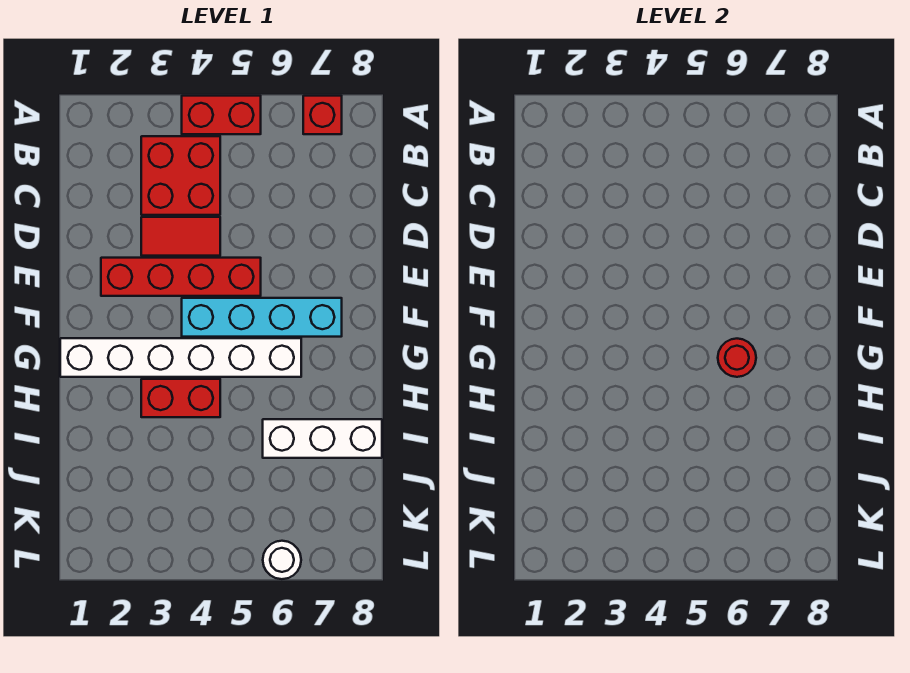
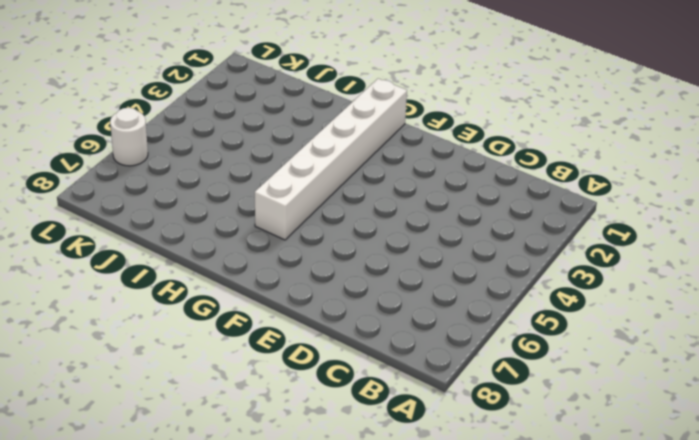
none -> red 1x2 brick [182,96,261,134]
none -> red 1x1 brick [303,96,342,134]

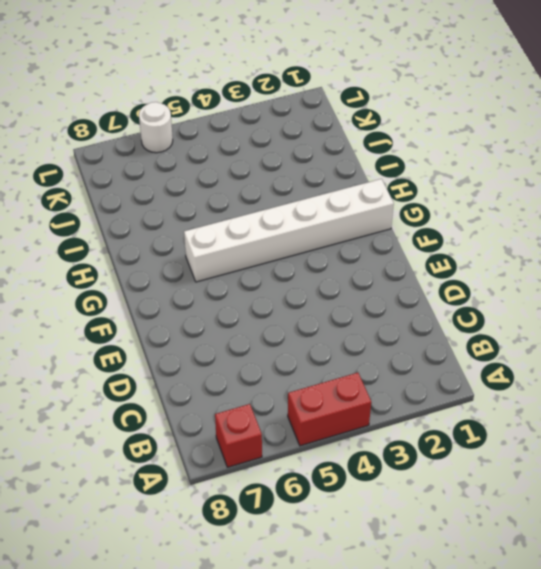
none -> red 2x2 brick [141,136,220,215]
none -> red 1x2 tile [141,217,220,256]

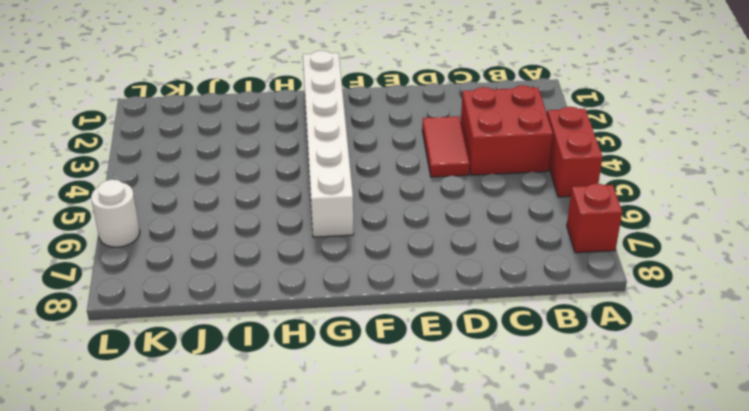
none -> red 1x4 brick [101,258,261,296]
none -> cyan 1x4 brick [182,298,342,337]

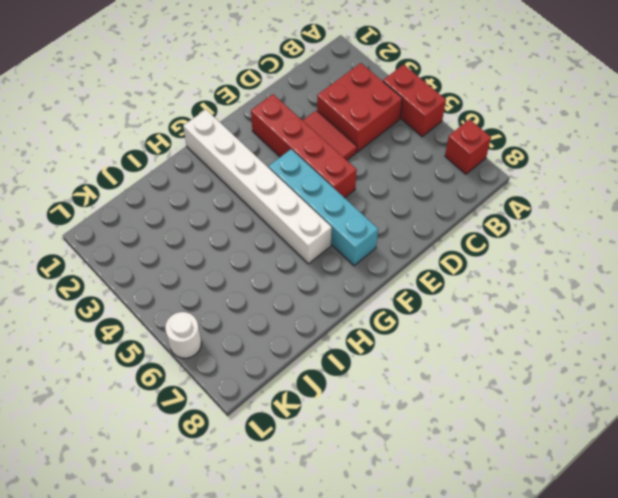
none -> red 1x2 brick [141,379,220,417]
none -> white 1x3 brick [263,419,382,458]

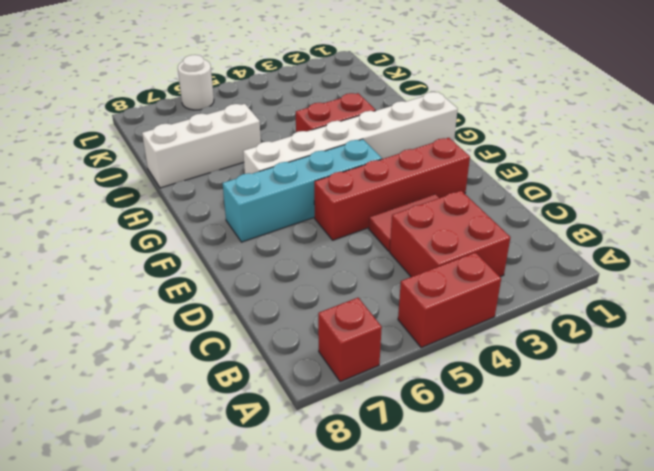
none -> red 1x1 round brick [718,339,756,377]

